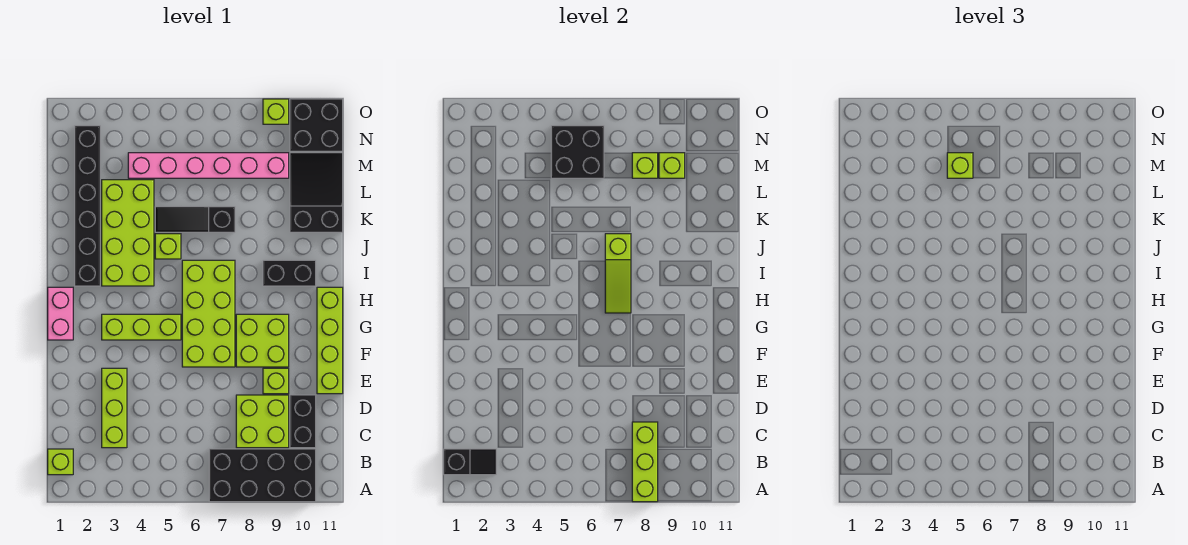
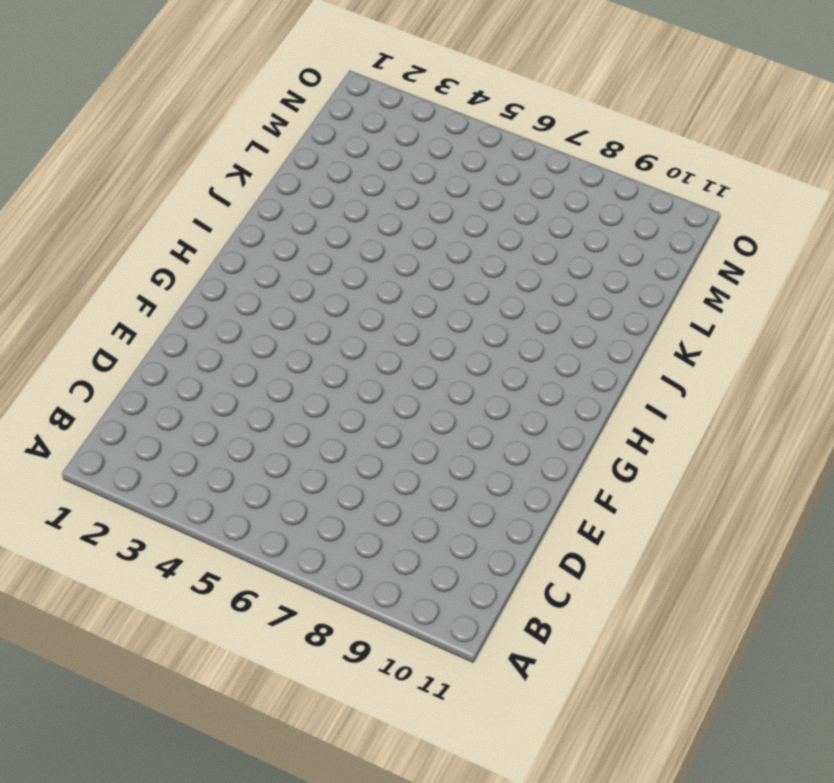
none -> black 2x4 brick [209,449,316,502]
none -> lime 1x1 brick [48,449,73,475]
none -> lime 1x3 brick [102,368,127,448]

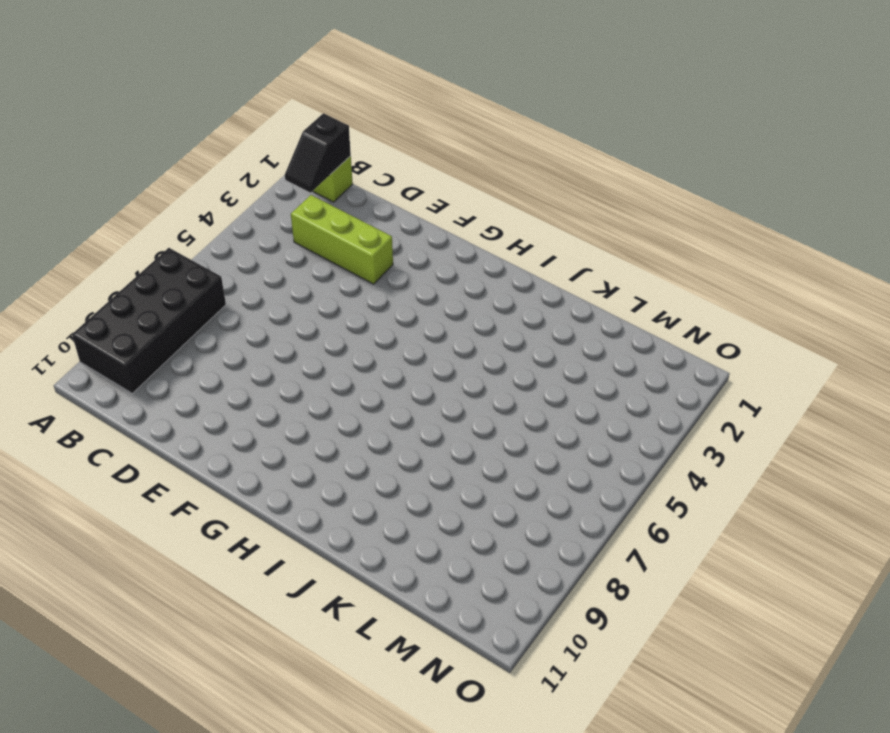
none -> lime 2x2 brick [236,395,289,448]
none -> black 1x2 brick [290,395,316,448]
none -> lime 1x1 brick [263,368,289,394]

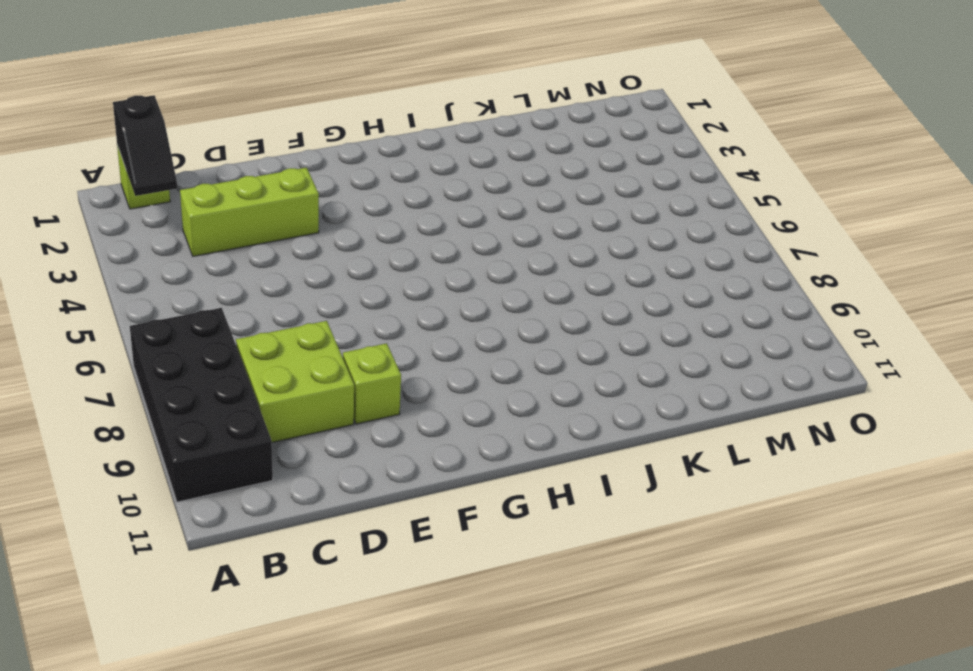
none -> black 1x2 brick [290,395,316,448]
none -> lime 1x4 brick [317,287,343,394]
none -> lime 2x4 brick [182,260,235,367]

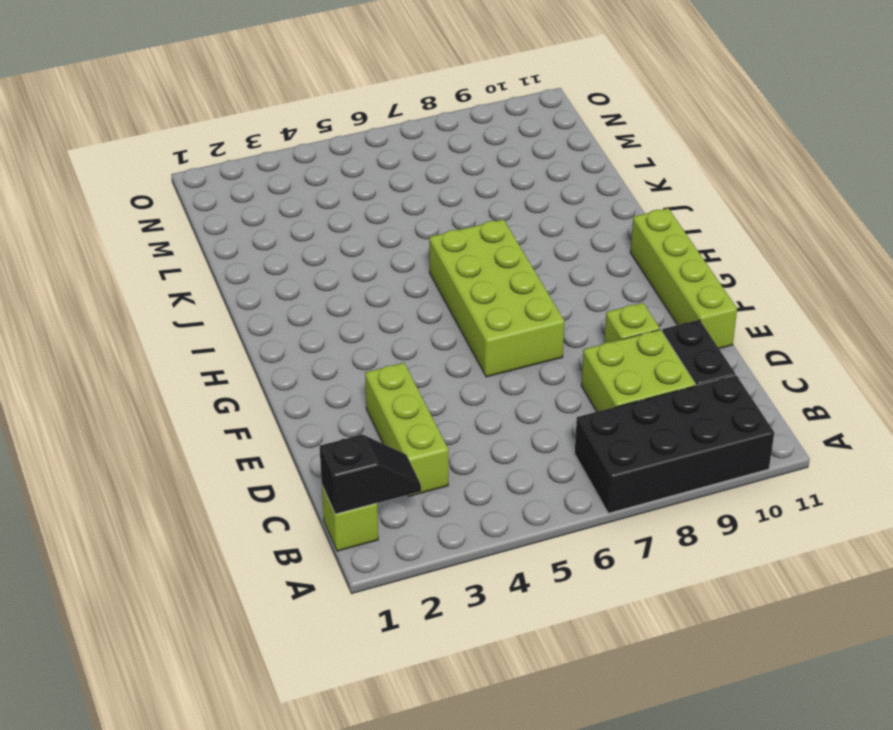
none -> lime 2x2 brick [236,314,289,367]
none -> pink 1x2 brick [48,287,73,340]
none -> lime 1x3 brick [102,314,181,340]

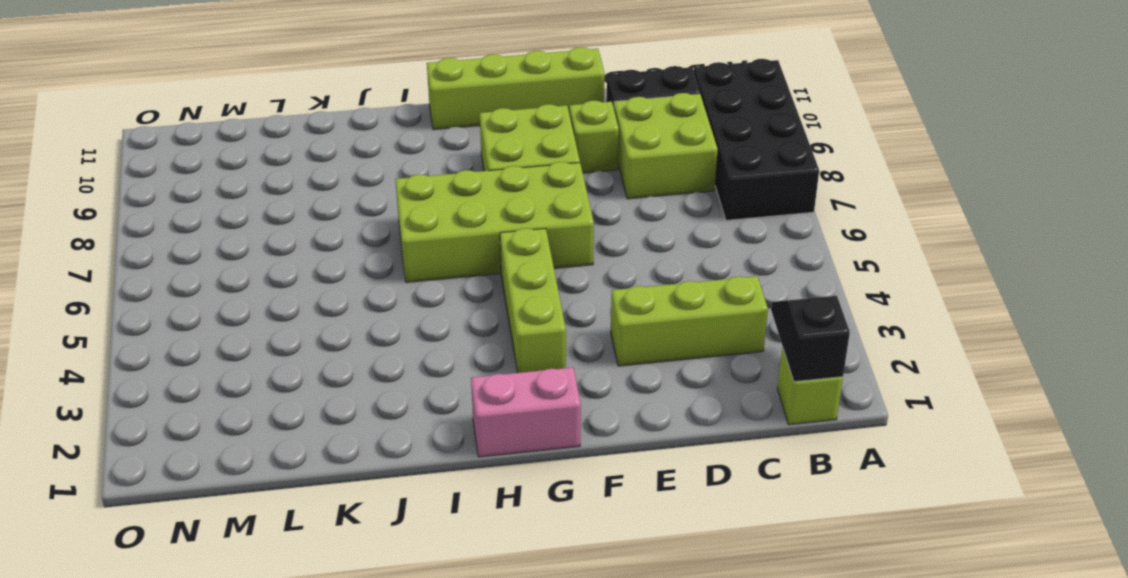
none -> black 1x6 brick [75,126,100,286]
none -> lime 2x4 brick [102,180,154,286]
none -> black 1x2 brick [263,260,316,286]

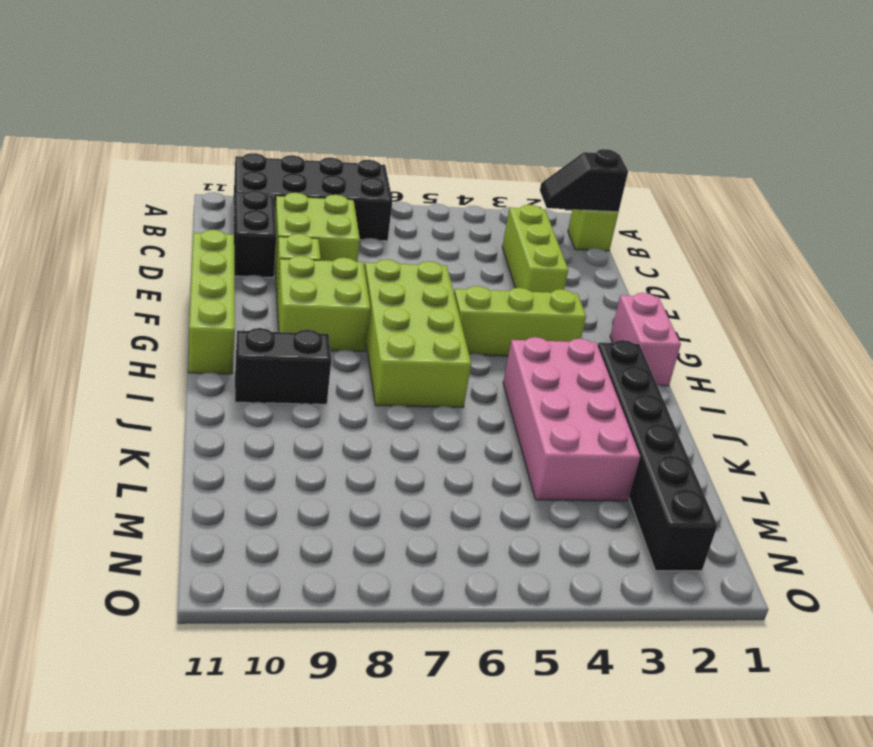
pink 2x4 brick [503,337,640,501] -> lime 2x4 brick [102,180,154,286]
none -> lime 1x1 brick [155,234,181,259]
none -> black 1x3 slope [155,207,235,232]
none -> black 2x3 slope [290,153,343,232]

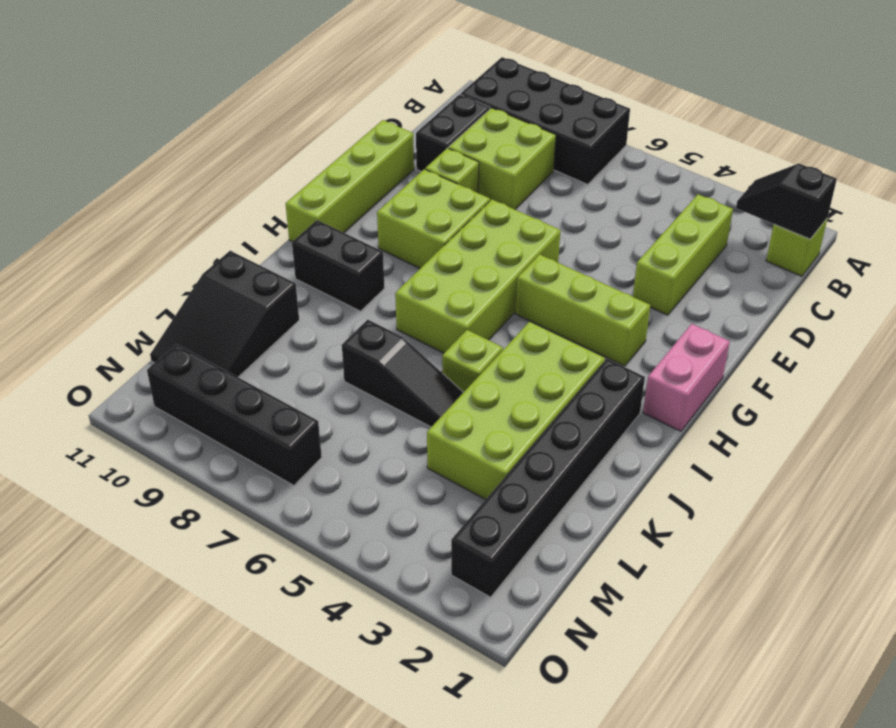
black 1x4 brick [147,344,322,485] -> black 2x2 brick [290,99,343,151]
none -> pink 1x6 brick [128,153,289,178]
none -> lime 1x1 brick [263,99,289,124]
none -> lime 1x3 brick [632,422,658,502]

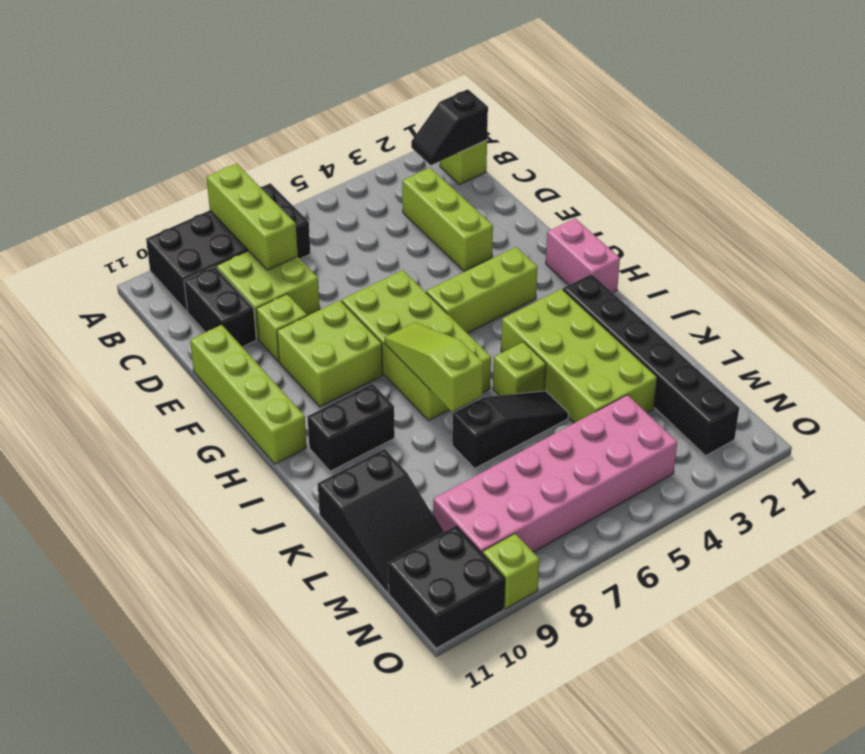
pink 2x6 brick [433,395,677,553] -> pink 1x6 brick [128,153,289,178]
none -> black 2x2 brick [551,126,604,178]
none -> lime 1x1 brick [632,153,658,178]
none -> lime 1x1 brick [659,153,685,178]

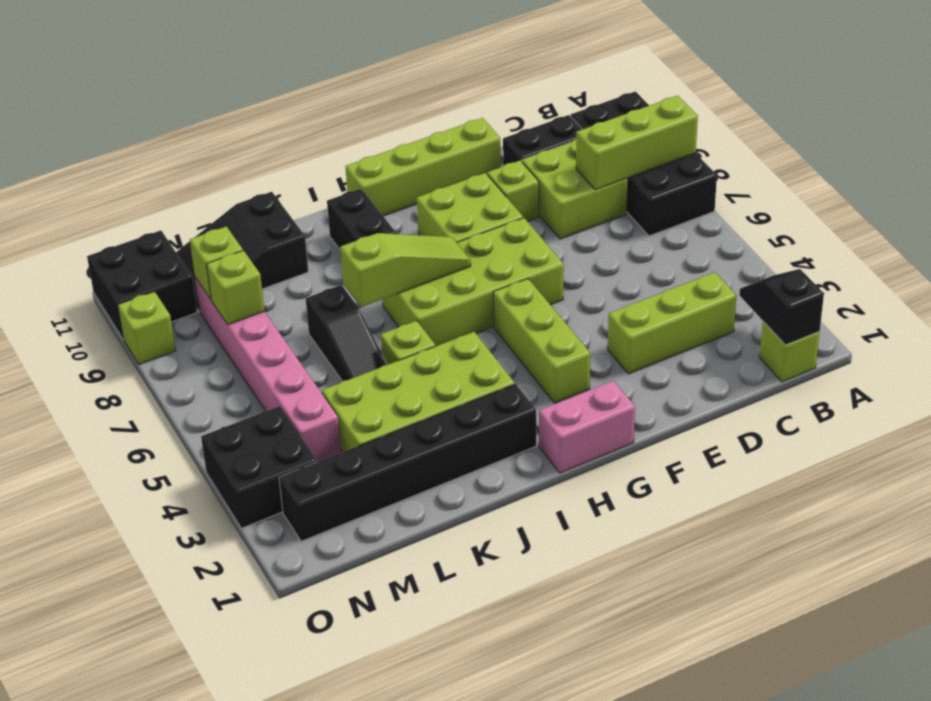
black 2x2 brick [201,406,317,528] -> black 2x2 brick moved to [551,126,604,178]
none -> lime 1x1 brick [947,153,973,178]

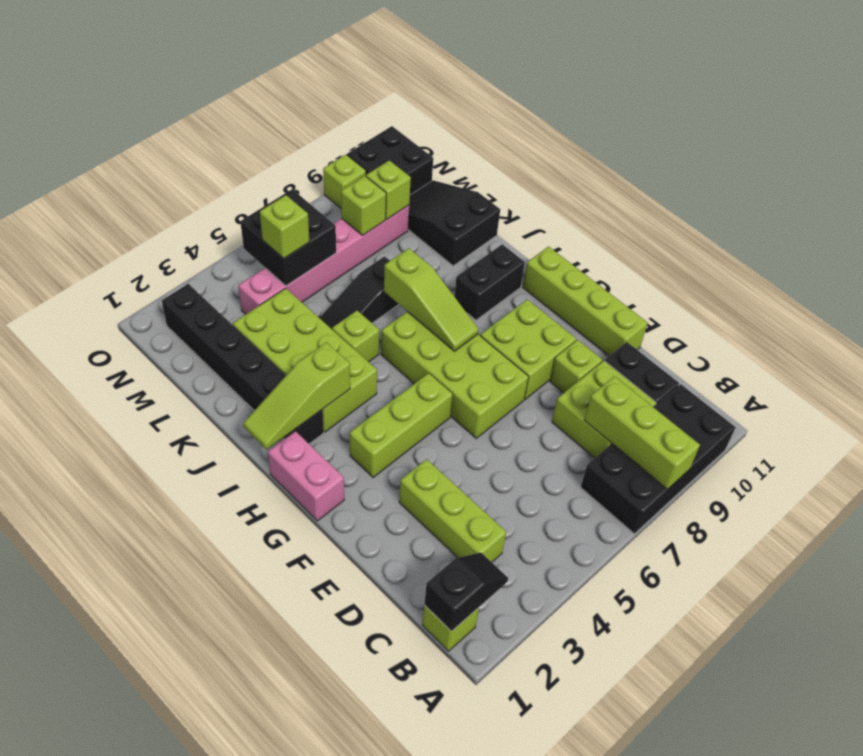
lime 1x3 slope [243,342,350,449] -> none

